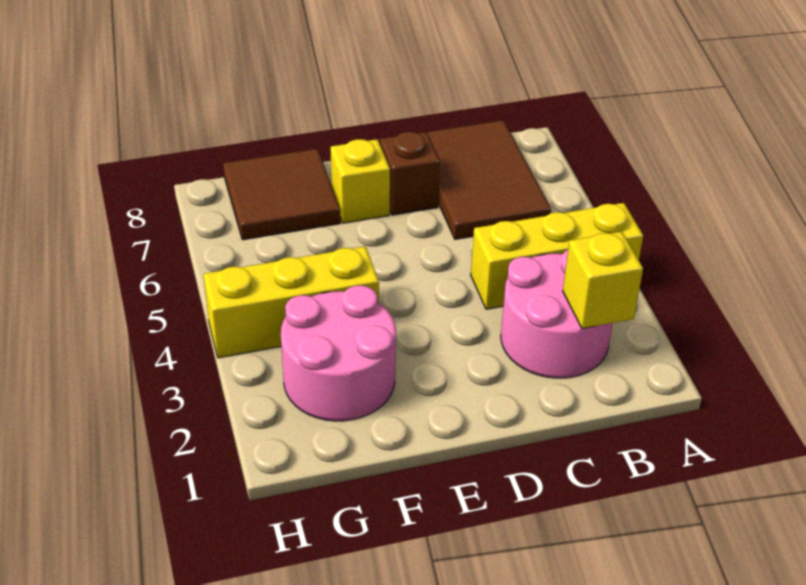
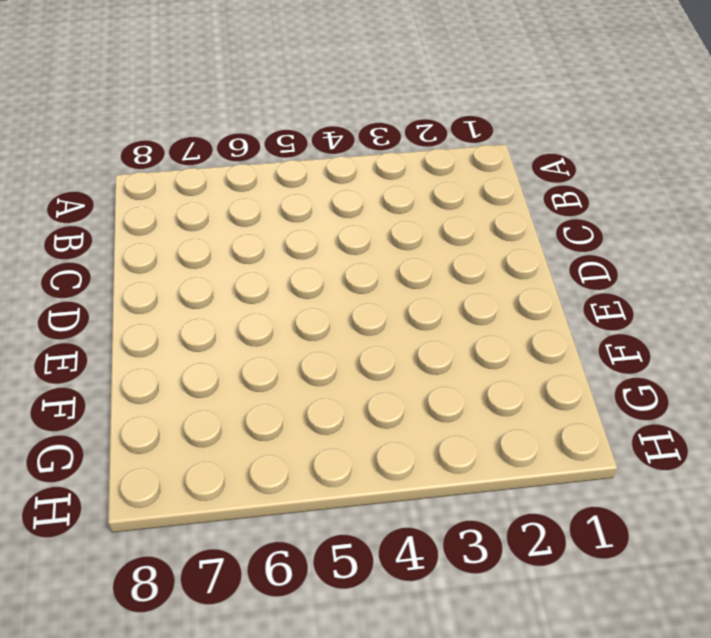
none -> yellow 1x3 brick [471,203,643,309]
none -> pink 2x2 round brick [501,250,612,378]

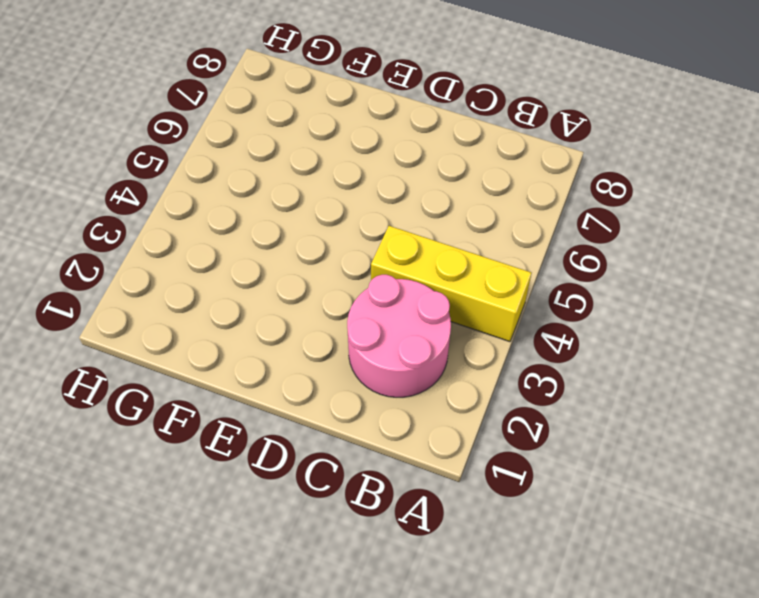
none -> brown 2x3 tile [427,120,551,239]
none -> brown 1x1 brick [380,132,440,215]

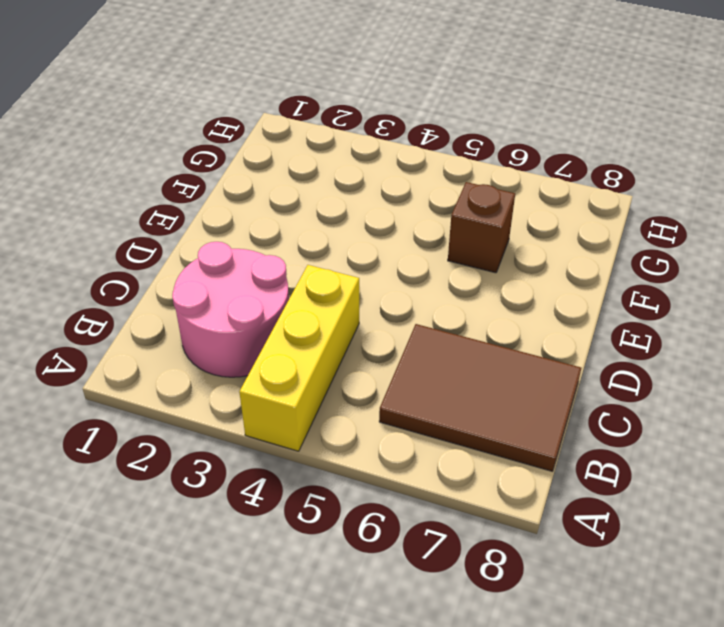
brown 1x1 brick [448,182,515,273] -> brown 1x1 brick moved to [380,132,440,215]
none -> yellow 1x1 brick [331,139,390,223]
none -> pink 2x2 round brick [281,285,396,421]

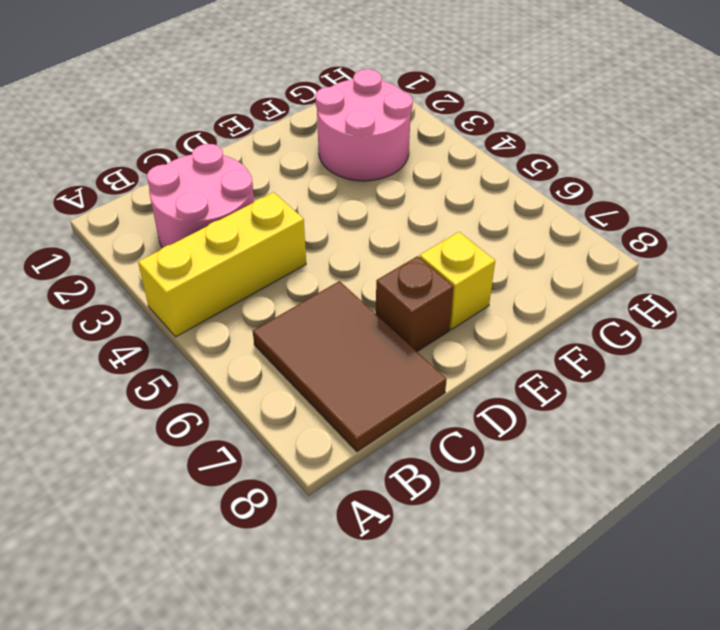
none -> yellow 1x3 brick [204,246,379,358]
none -> brown 2x2 tile [223,149,340,240]

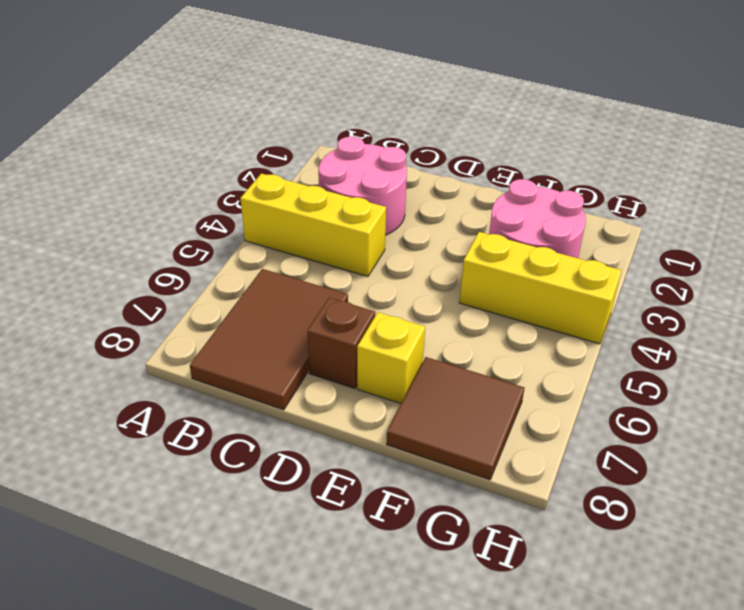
none -> yellow 1x1 brick [563,232,643,329]

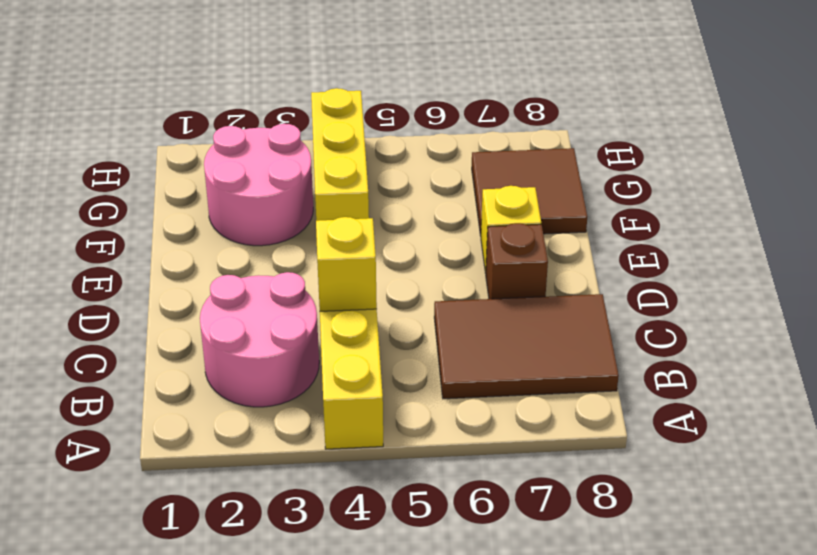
yellow 1x1 brick [316,217,377,311] -> yellow 1x1 brick moved to [563,232,643,329]

